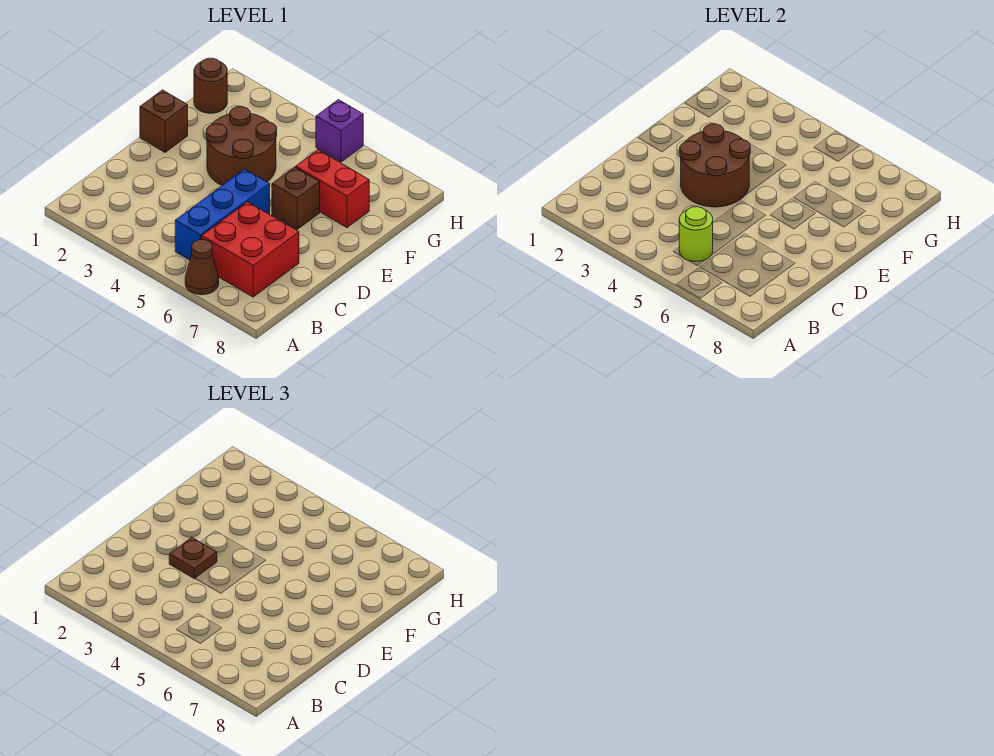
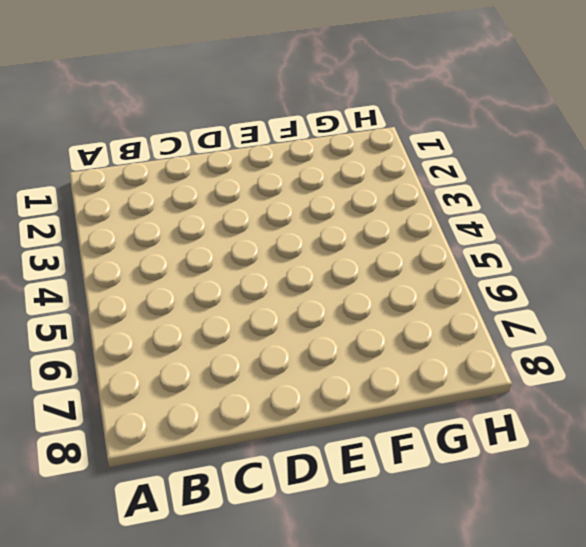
none -> brown 1x1 cone [185,240,219,295]
none -> blue 1x3 brick [175,169,270,260]
none -> red 2x2 brick [202,202,299,297]

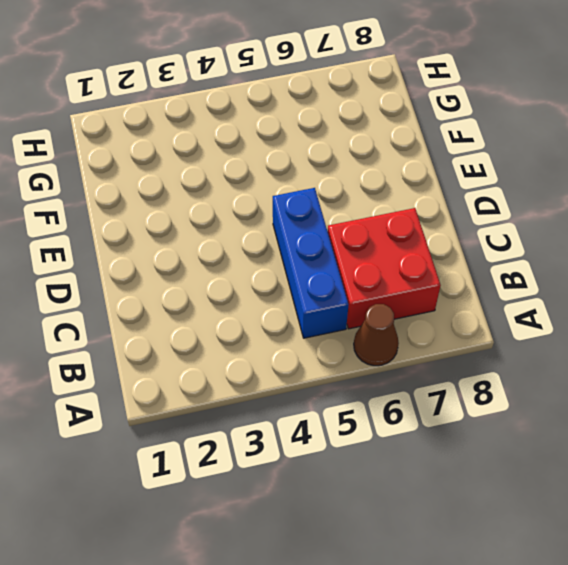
none -> brown 1x1 brick [140,90,188,152]
none -> brown 2x2 round brick [206,107,277,185]
none -> brown 1x1 brick [272,167,320,229]

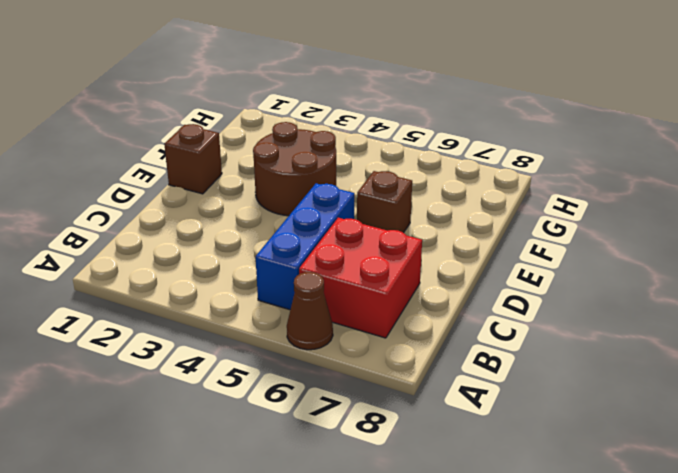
none -> red 1x2 brick [296,150,369,228]
none -> brown 1x1 round brick [194,58,227,113]
none -> purple 1x1 brick [316,100,363,162]

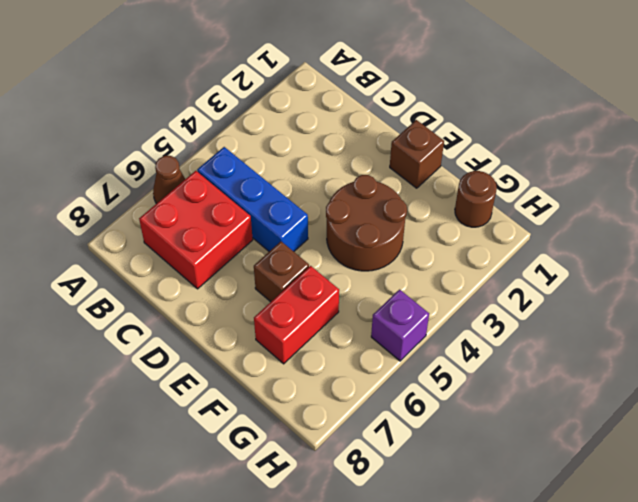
none -> lime 1x1 round brick [679,207,713,262]
none -> brown 2x2 round brick [680,124,750,207]
none -> brown 1x1 plate [169,537,217,579]

